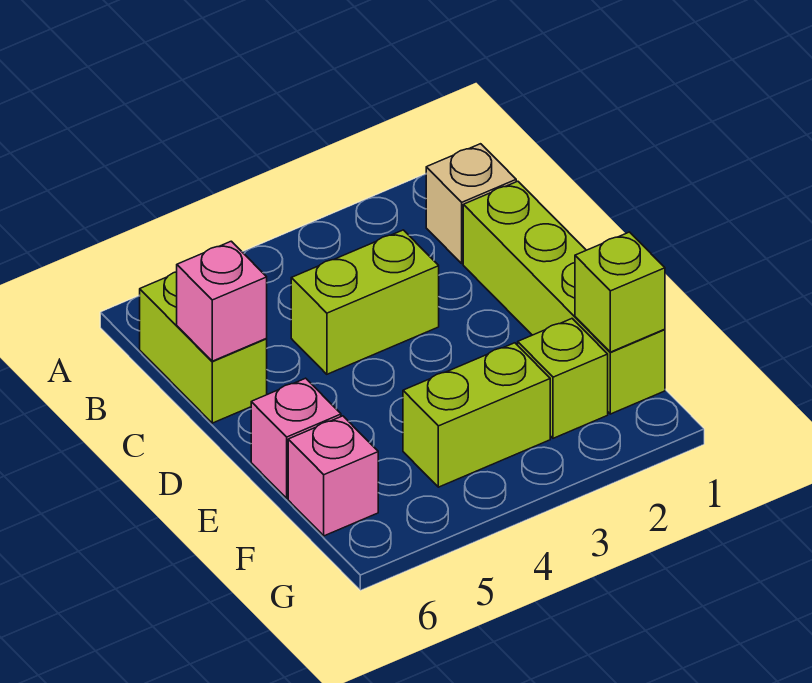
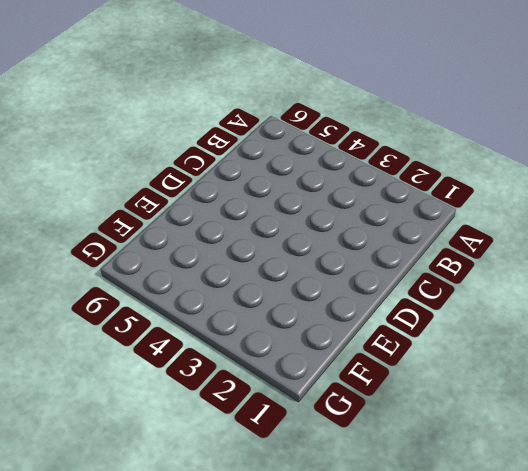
none -> tan 1x1 brick [426,144,516,263]
none -> lime 1x2 brick [140,272,267,423]

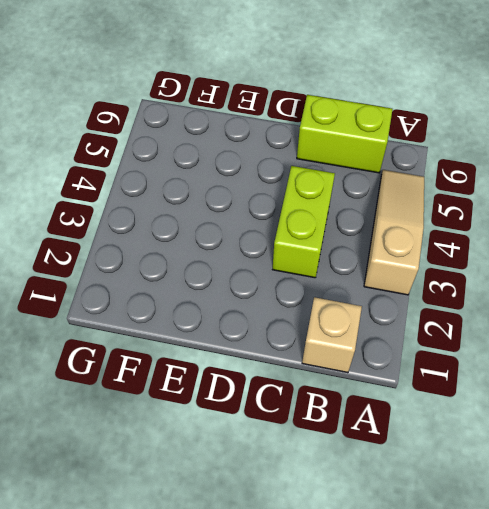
tan 1x3 slope [364,170,424,295] -> none
none -> lime 1x4 brick [463,181,665,414]
none -> pink 1x1 brick [251,378,341,498]

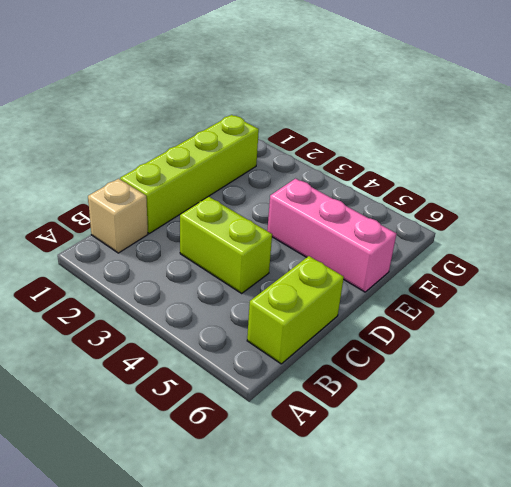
pink 1x3 brick [267,179,396,292] -> pink 1x1 brick [251,378,341,498]
none -> lime 1x1 brick [518,319,608,438]
none -> lime 1x2 brick [403,343,550,487]

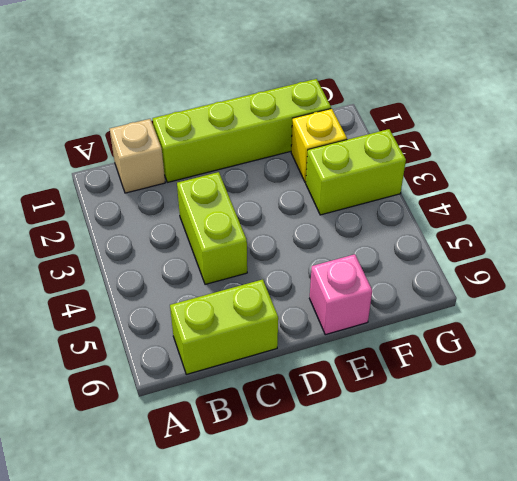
yellow 1x1 brick [291,109,347,182] -> lime 1x1 brick [518,319,608,438]
lime 1x2 brick [306,129,406,215] -> lime 1x2 brick turned to [403,343,550,487]
none -> pink 1x1 brick [288,416,378,536]
none -> pink 1x1 brick [177,241,267,361]

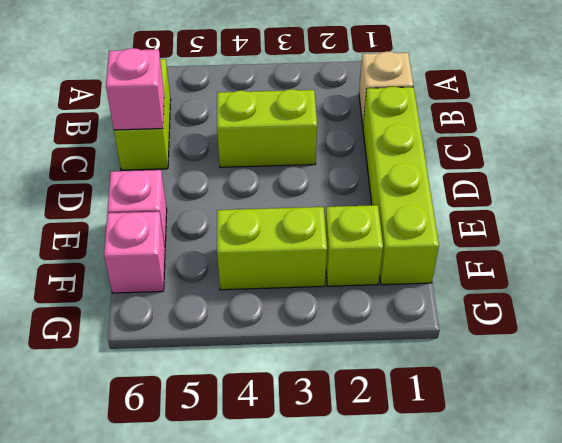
none -> lime 1x1 brick [575,232,665,352]

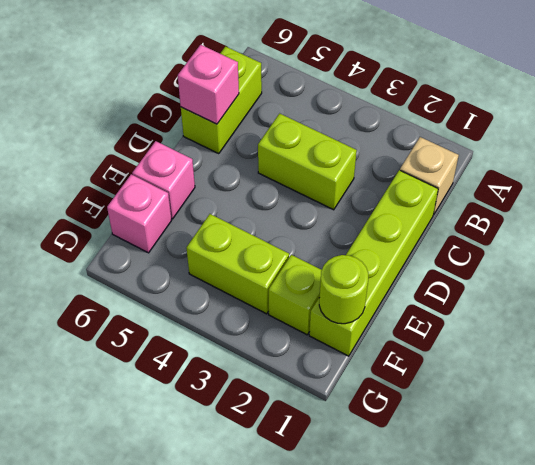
lime 1x1 round brick [319,255,368,324] -> lime 1x1 brick [575,232,665,352]

